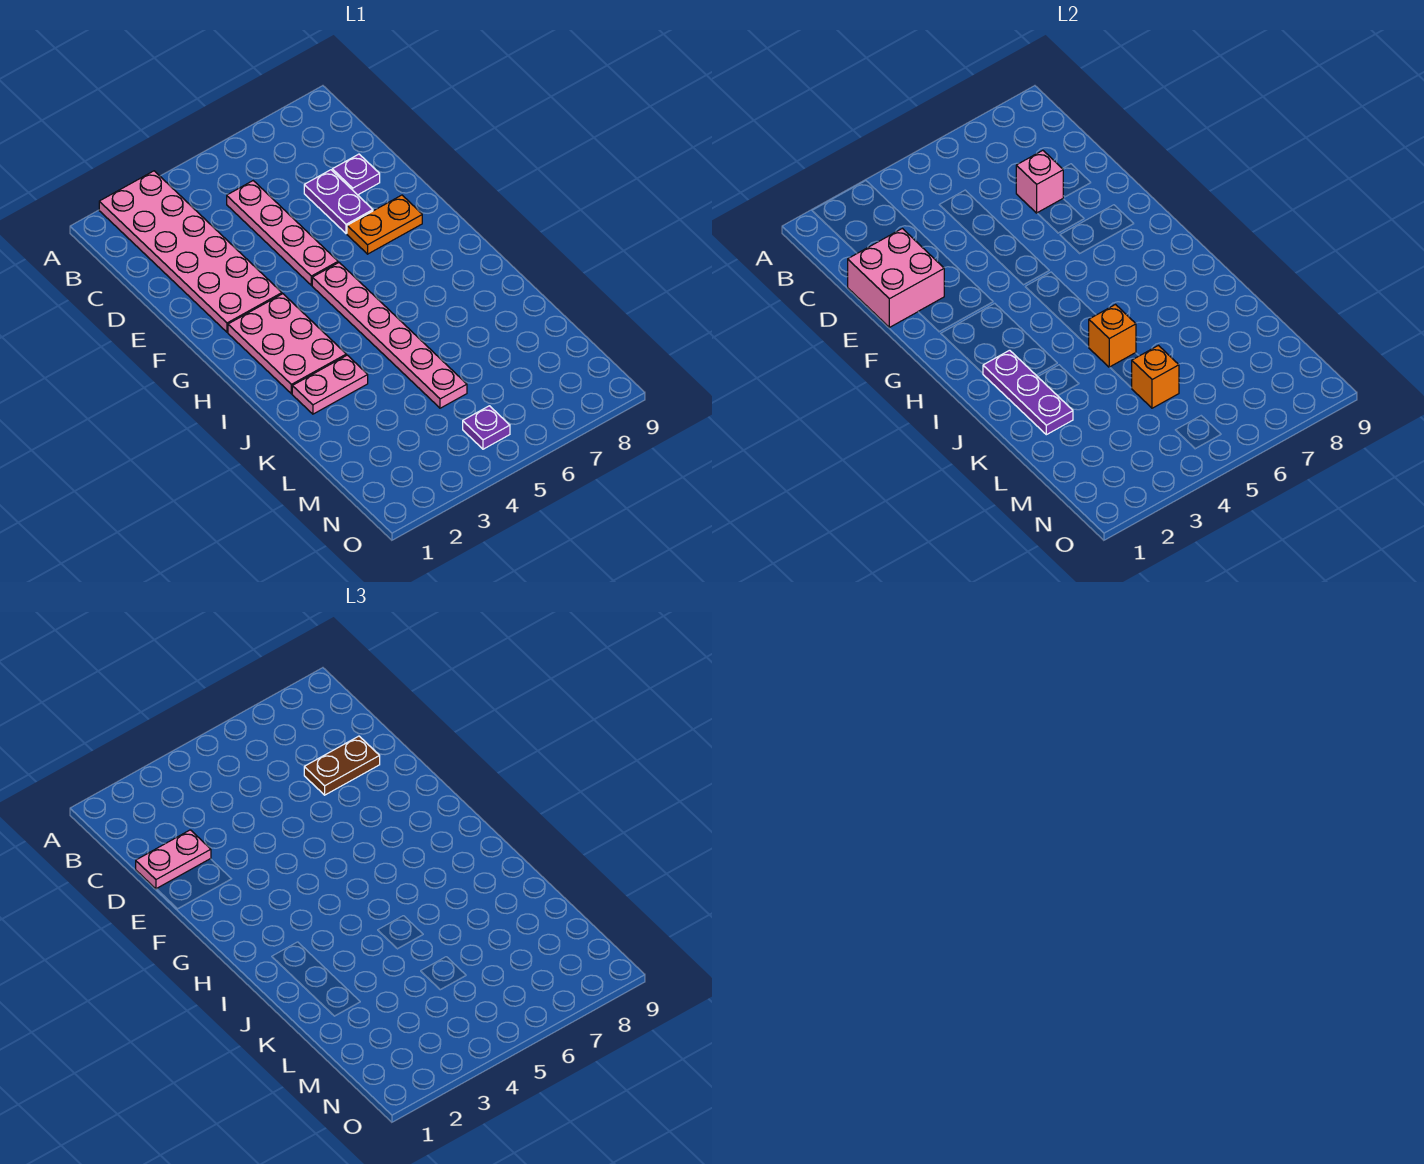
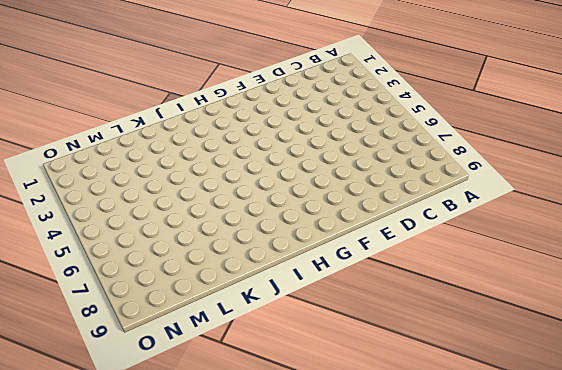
none -> pink 2x6 plate [99,171,282,332]
none -> pink 1x4 plate [227,181,338,285]
none -> purple 1x2 plate [304,170,373,234]

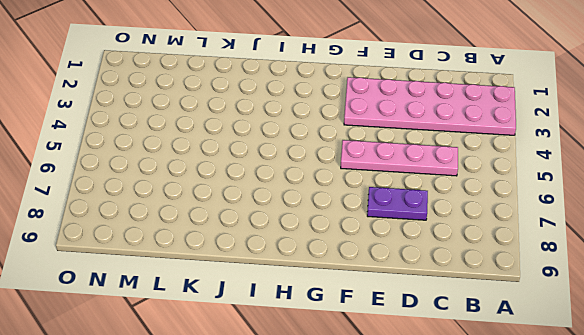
none -> purple 1x1 plate [332,154,380,195]
none -> orange 1x2 plate [347,195,422,254]
none -> pink 2x3 plate [228,294,346,394]

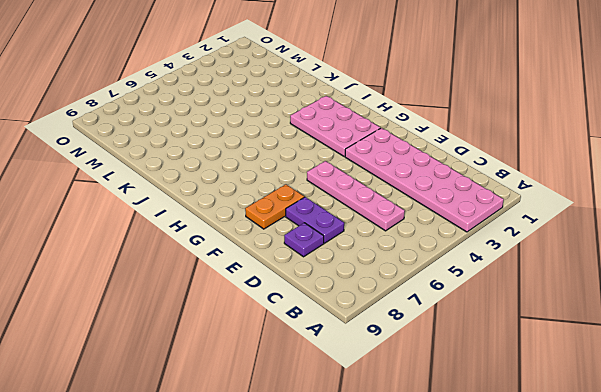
none -> pink 1x6 plate [312,263,467,408]
none -> pink 1x2 plate [292,355,368,414]
none -> purple 1x1 plate [463,406,510,449]

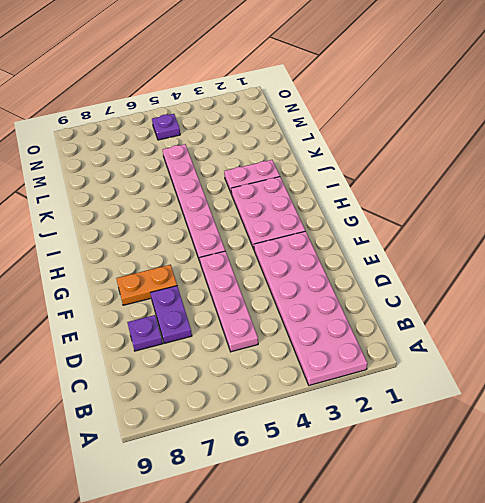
none -> pink 2x2 brick [848,228,944,327]
none -> pink 1x1 brick [1016,150,1063,213]
none -> purple 1x3 plate [983,350,1073,435]

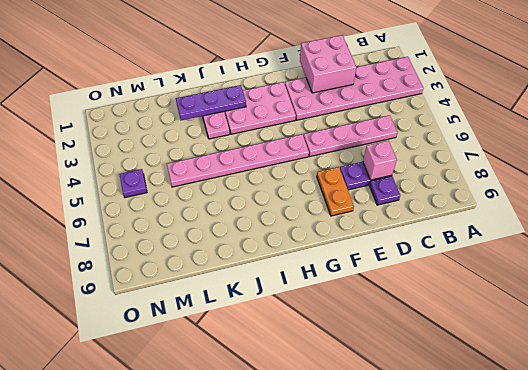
none -> orange 1x1 brick [1089,305,1136,367]
none -> orange 1x1 brick [1132,345,1179,408]
none -> pink 1x2 plate [136,830,211,889]

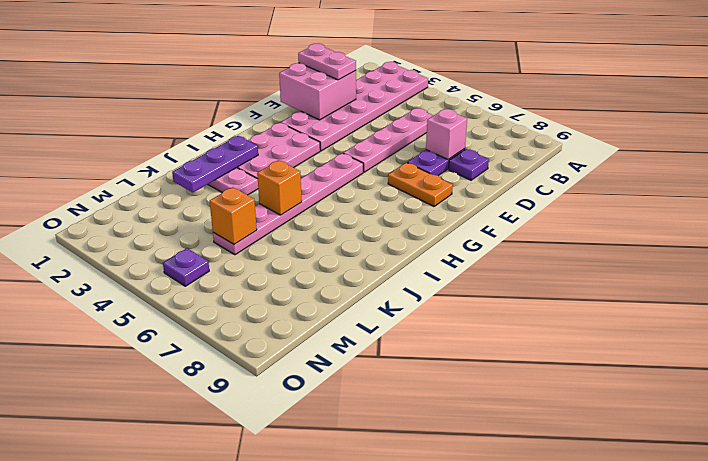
none -> brown 1x2 plate [304,736,380,795]

